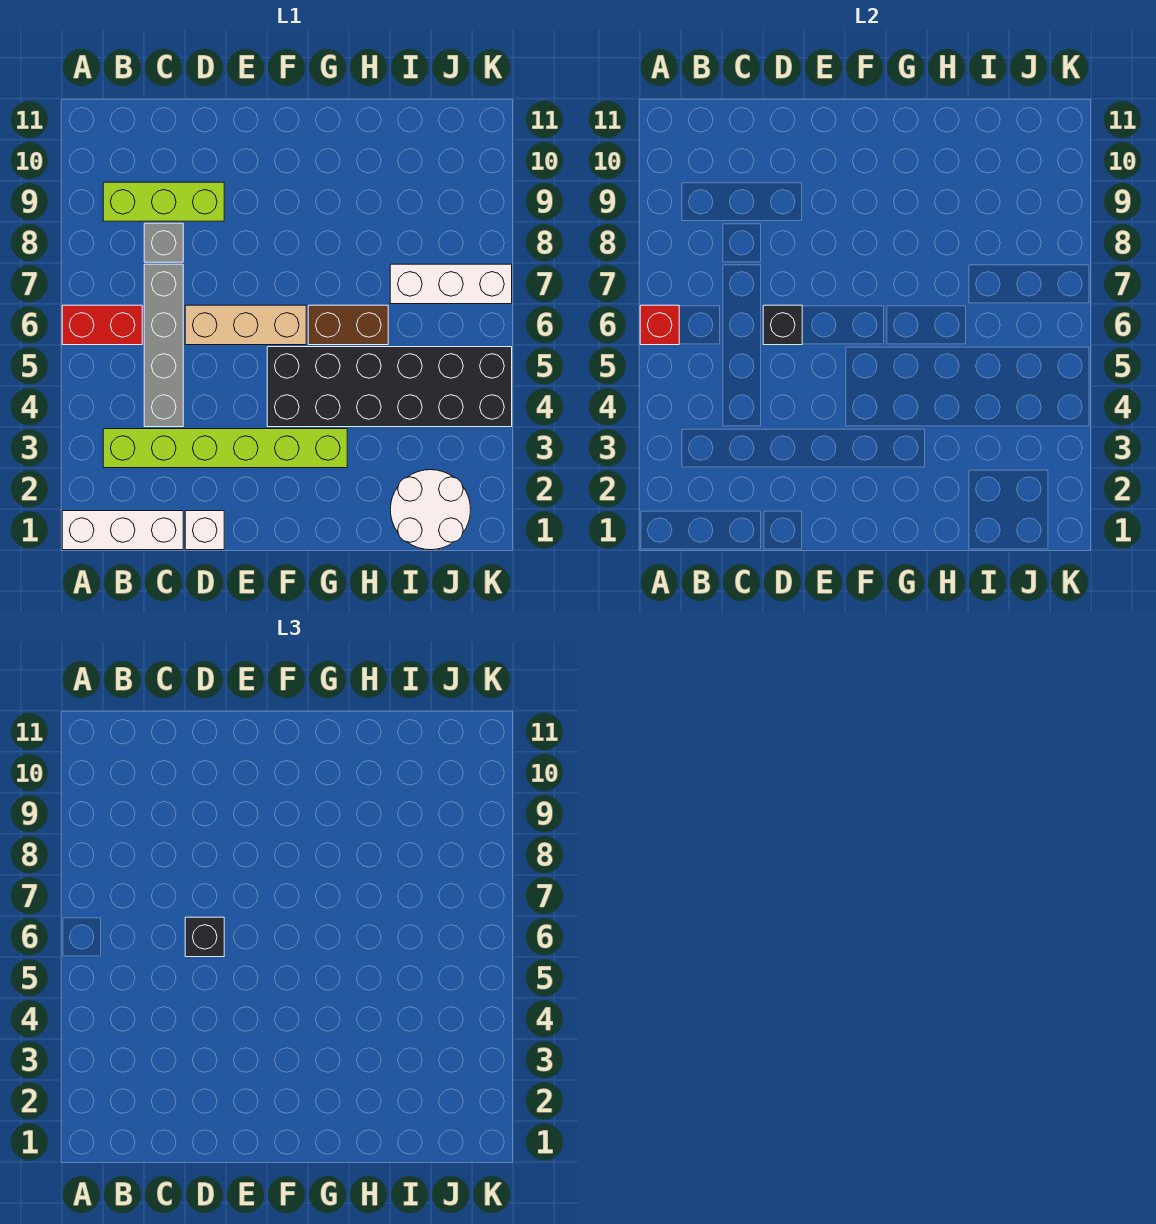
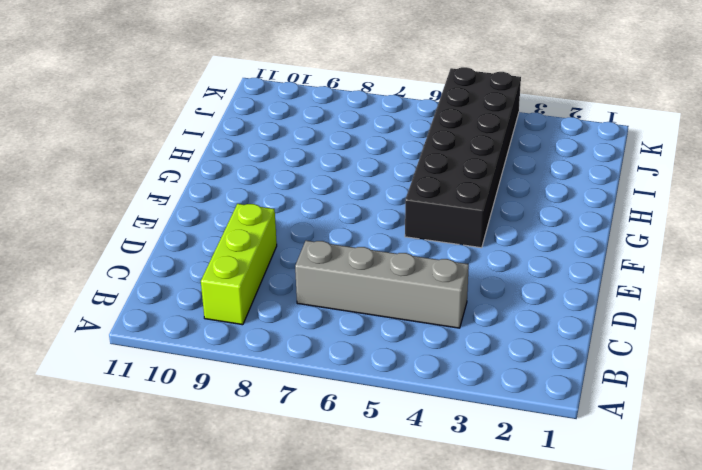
none -> white 1x3 brick [62,511,183,550]
none -> red 1x2 brick [62,305,142,345]
none -> lime 1x6 brick [103,429,347,468]

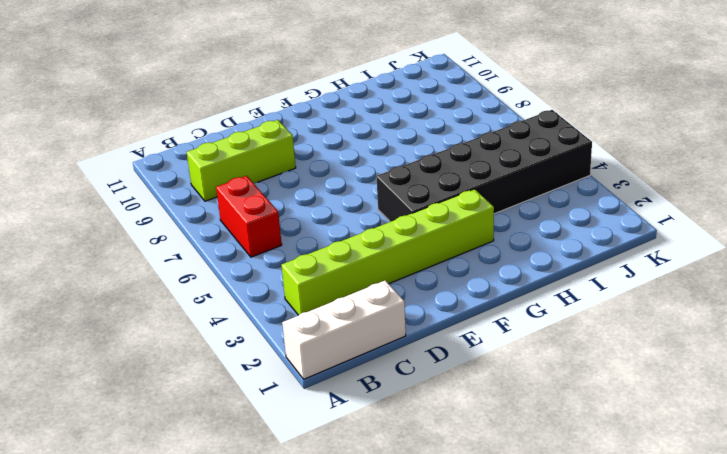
red 1x2 brick [216,176,282,257] -> red 1x2 brick turned to [62,305,142,345]
none -> grey 1x4 brick [144,264,183,427]
none -> grey 1x1 brick [144,223,183,262]
none -> white 1x1 brick [185,511,224,550]

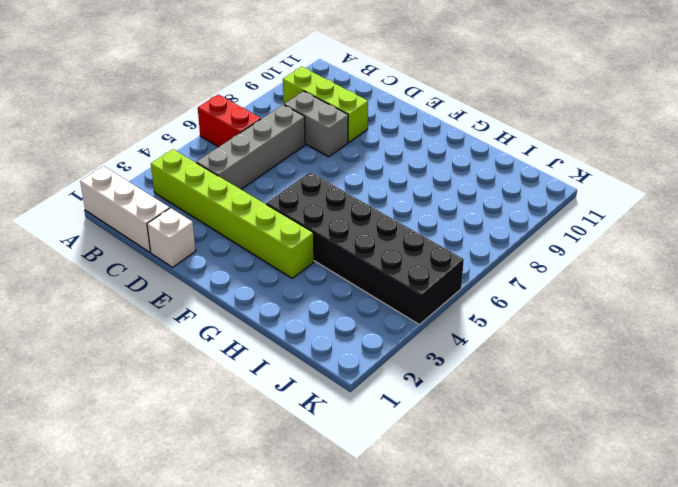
grey 1x2 brick [284,91,348,157] -> grey 1x1 brick [144,223,183,262]
none -> tan 1x3 brick [185,305,306,345]
none -> brown 1x2 brick [308,305,388,345]
none -> white 2x2 round brick [390,470,471,550]

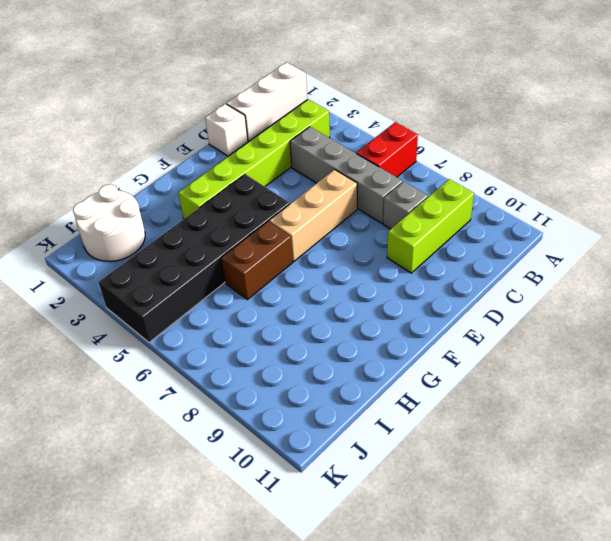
none -> white 1x3 brick [390,264,512,304]
none -> red 1x1 brick [640,305,679,345]
none -> black 1x1 brick [763,305,802,345]

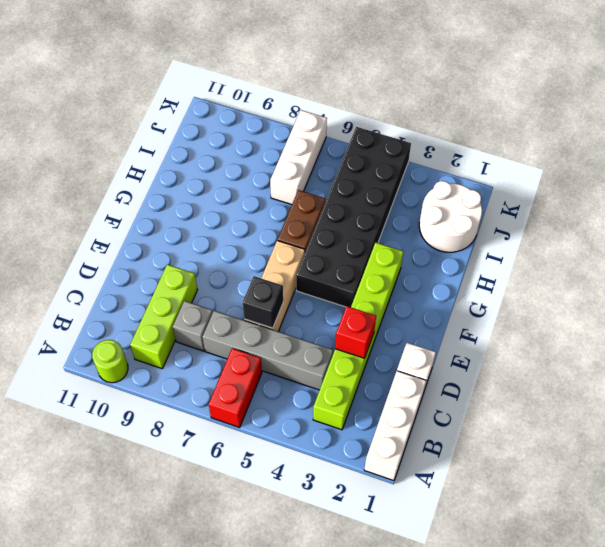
lime 1x1 round brick [92,340,128,383] -> none
red 1x1 brick [335,306,376,358] -> red 1x1 brick moved to [640,305,679,345]
none -> black 1x1 brick [185,917,224,957]

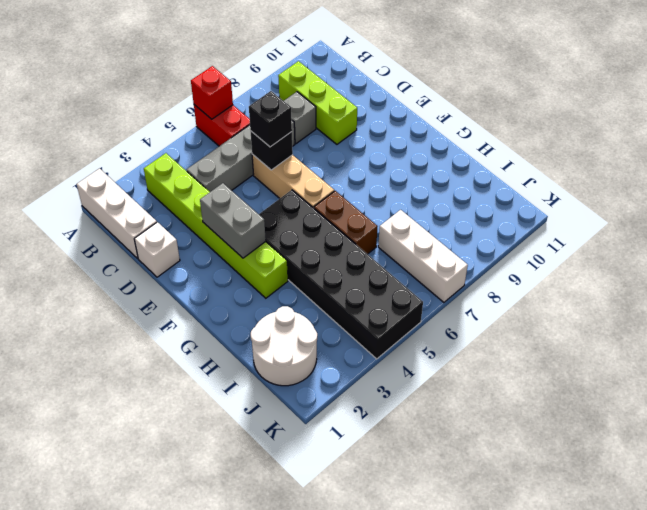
grey 1x2 brick [200,183,266,258] -> none

